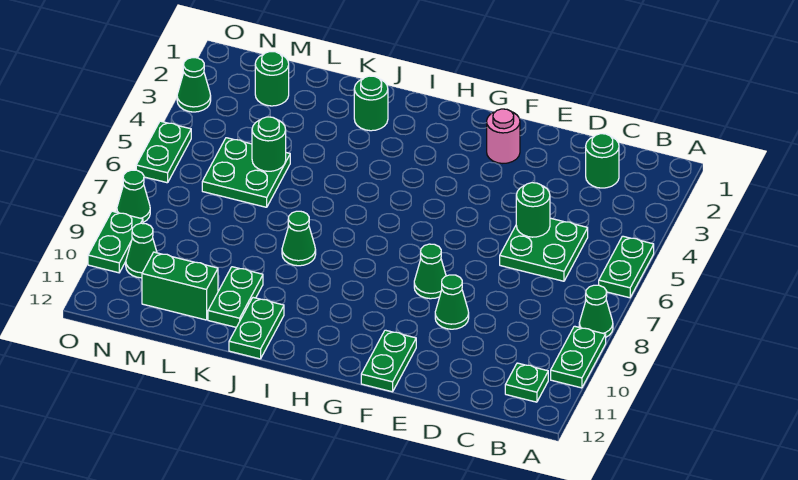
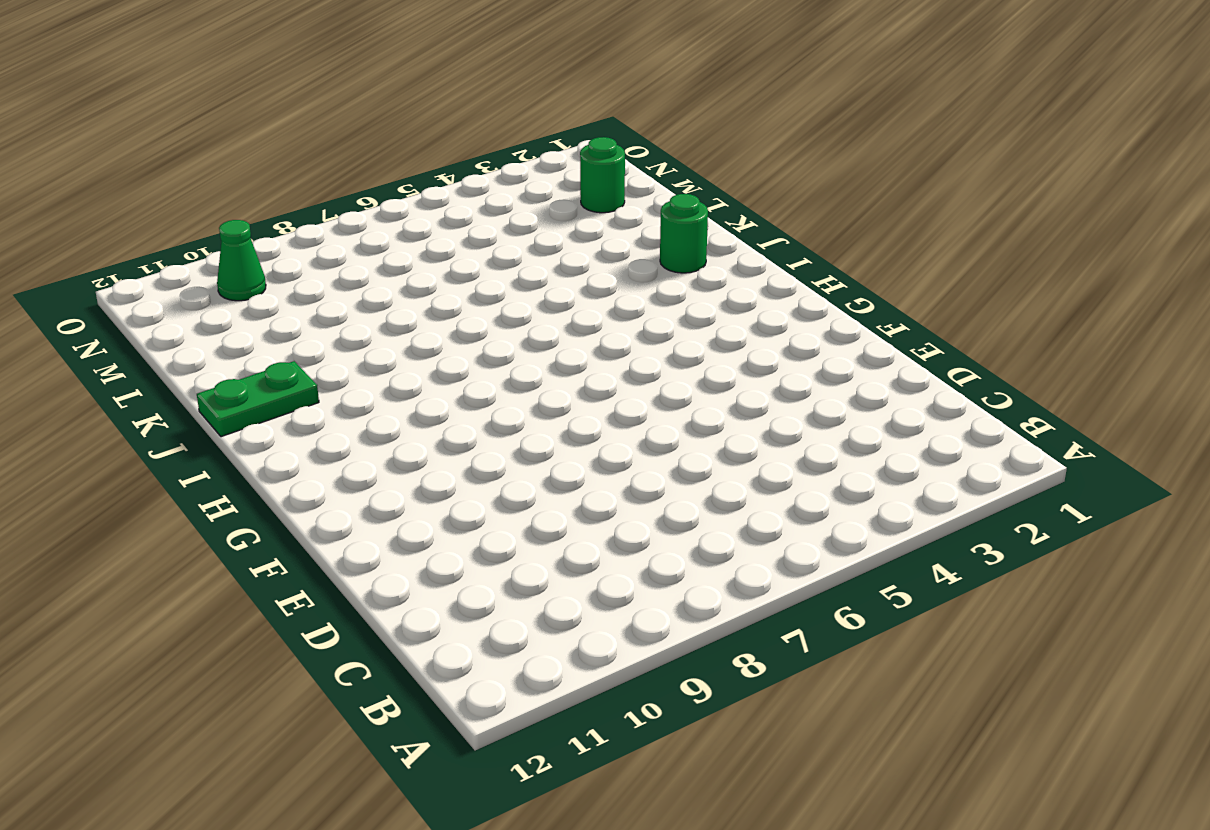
none -> green 1x2 plate [599,236,654,298]
none -> green 1x1 cone [579,285,613,337]
none -> green 1x2 plate [551,326,606,388]

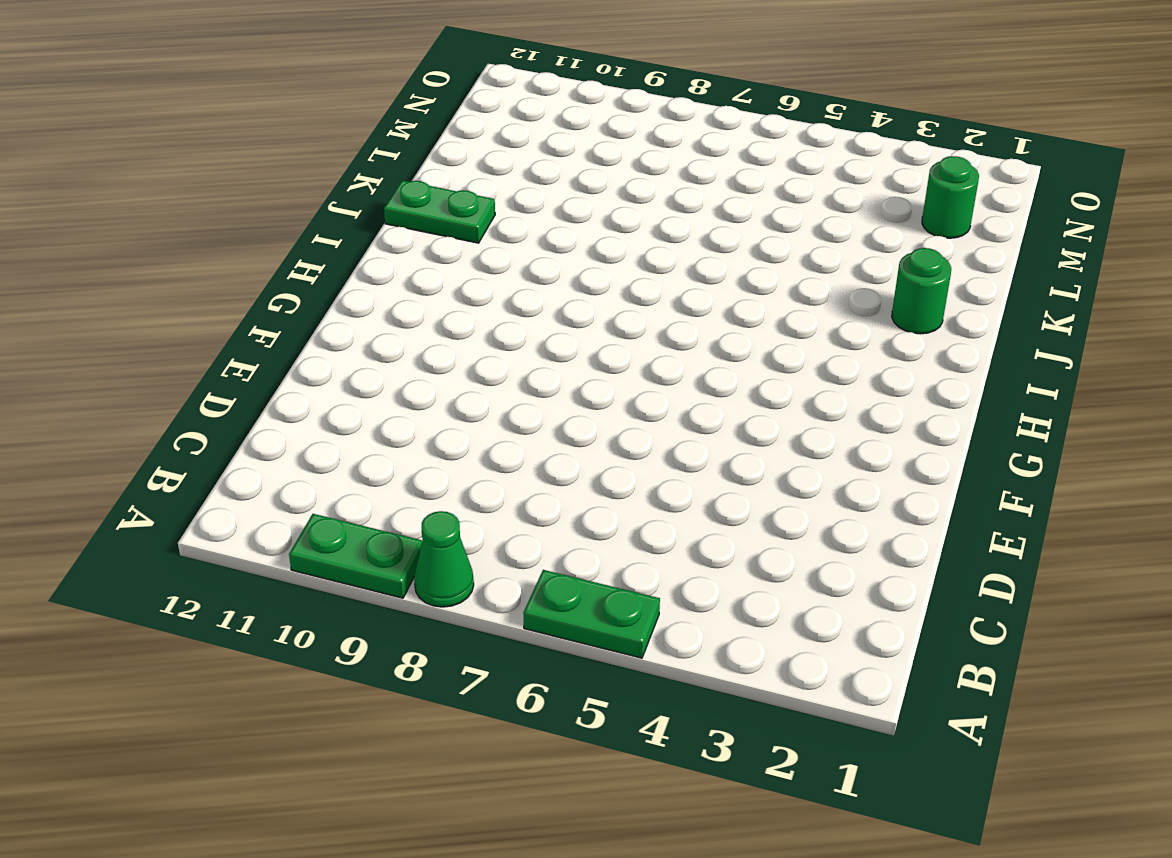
none -> green 1x1 plate [505,363,548,402]
none -> green 1x1 round brick [586,134,619,188]
none -> green 2x2 plate [500,218,588,281]

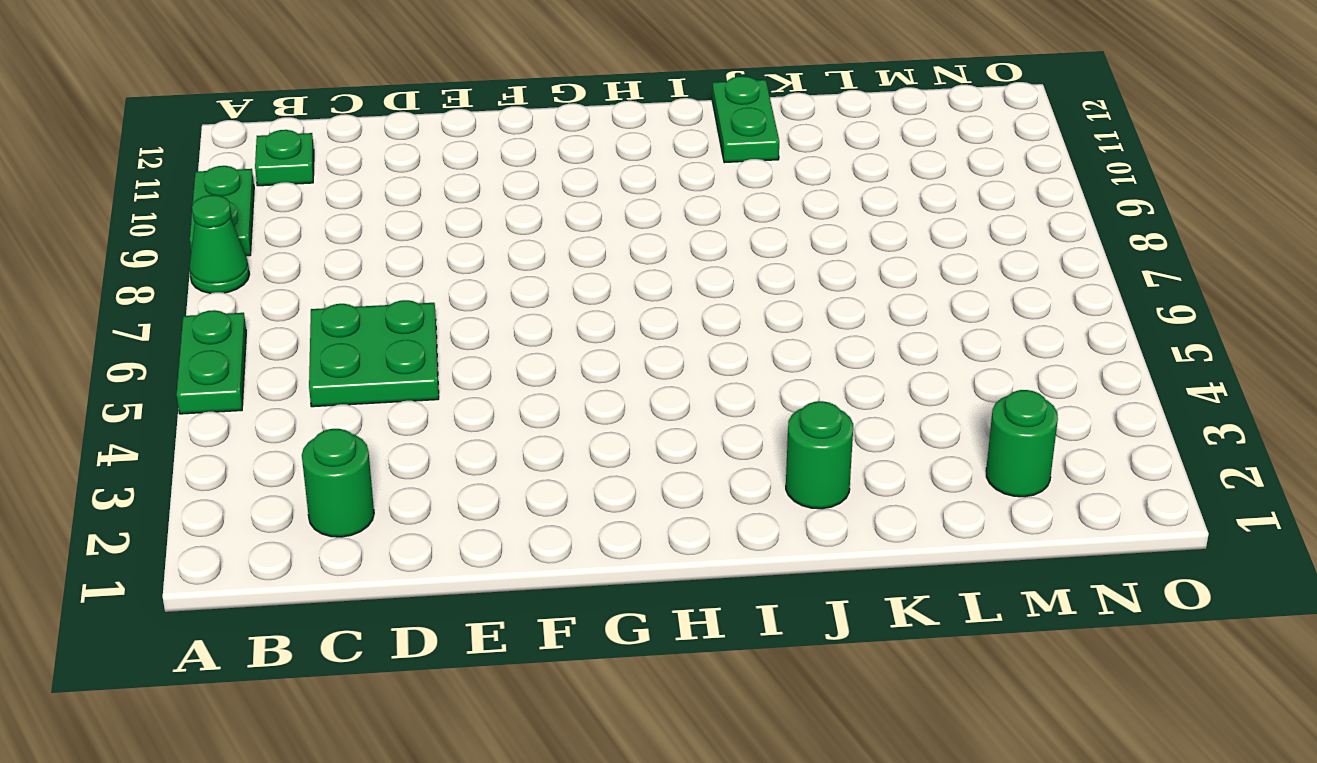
none -> green 1x1 cone [435,275,469,329]
none -> pink 1x1 round brick [487,109,520,163]
none -> green 1x1 cone [414,244,446,299]

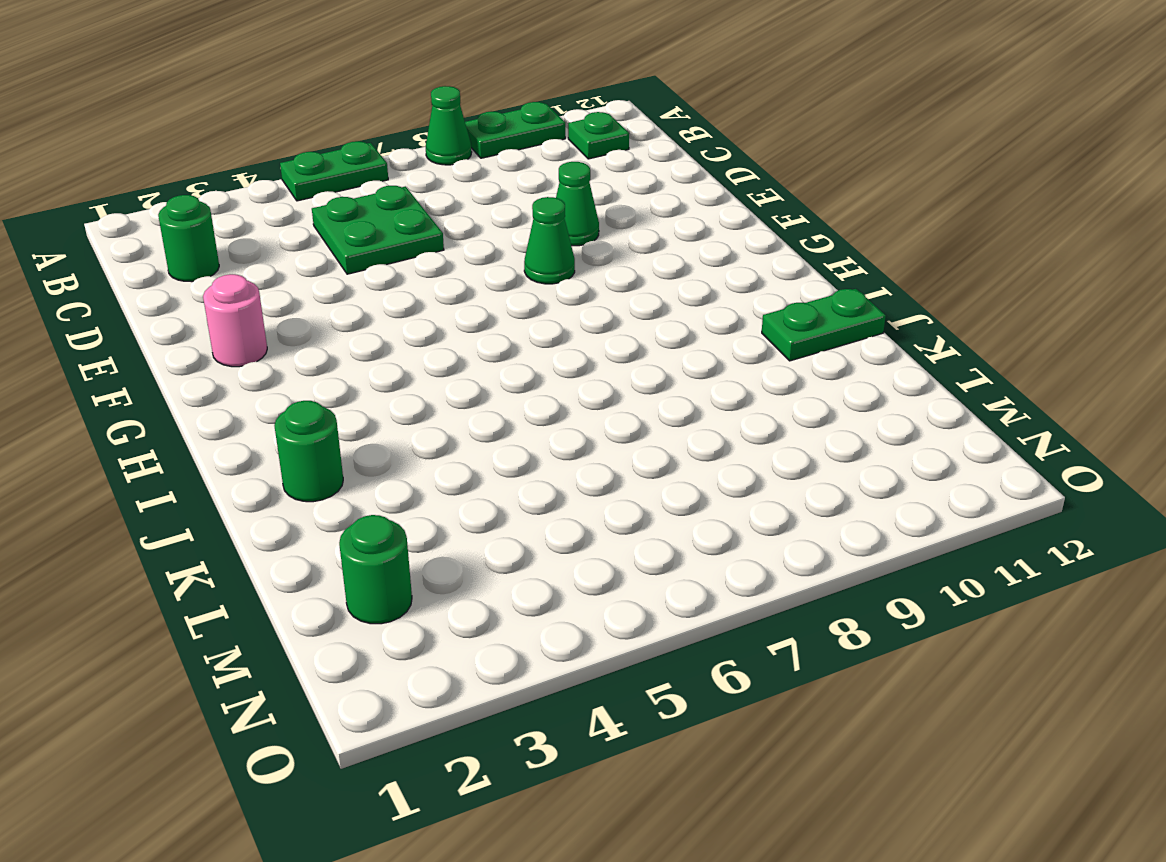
none -> green 1x2 plate [361,330,416,392]
none -> green 1x1 cone [282,211,316,266]
none -> green 1x2 plate [208,267,263,327]

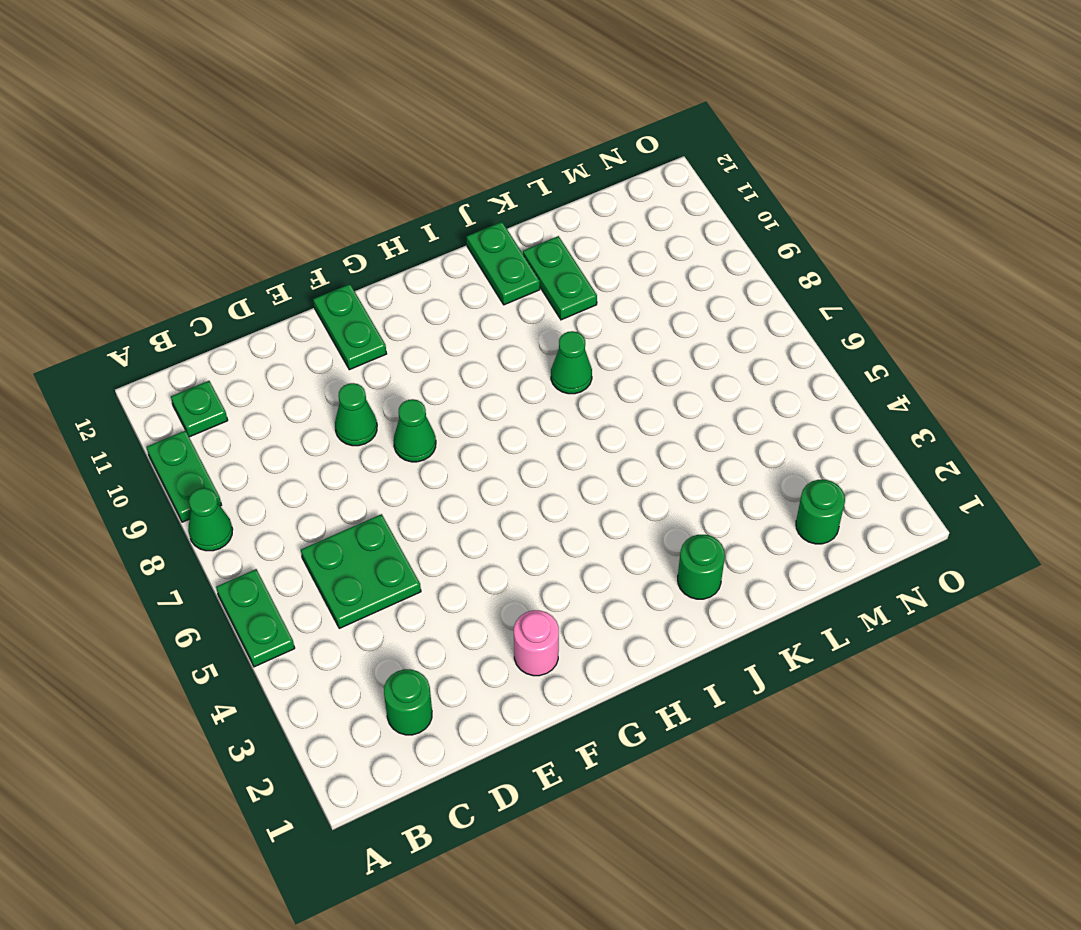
none -> green 2x2 plate [202,138,290,207]
none -> green 1x2 brick [142,252,218,320]
none -> green 1x1 cone [126,223,157,278]

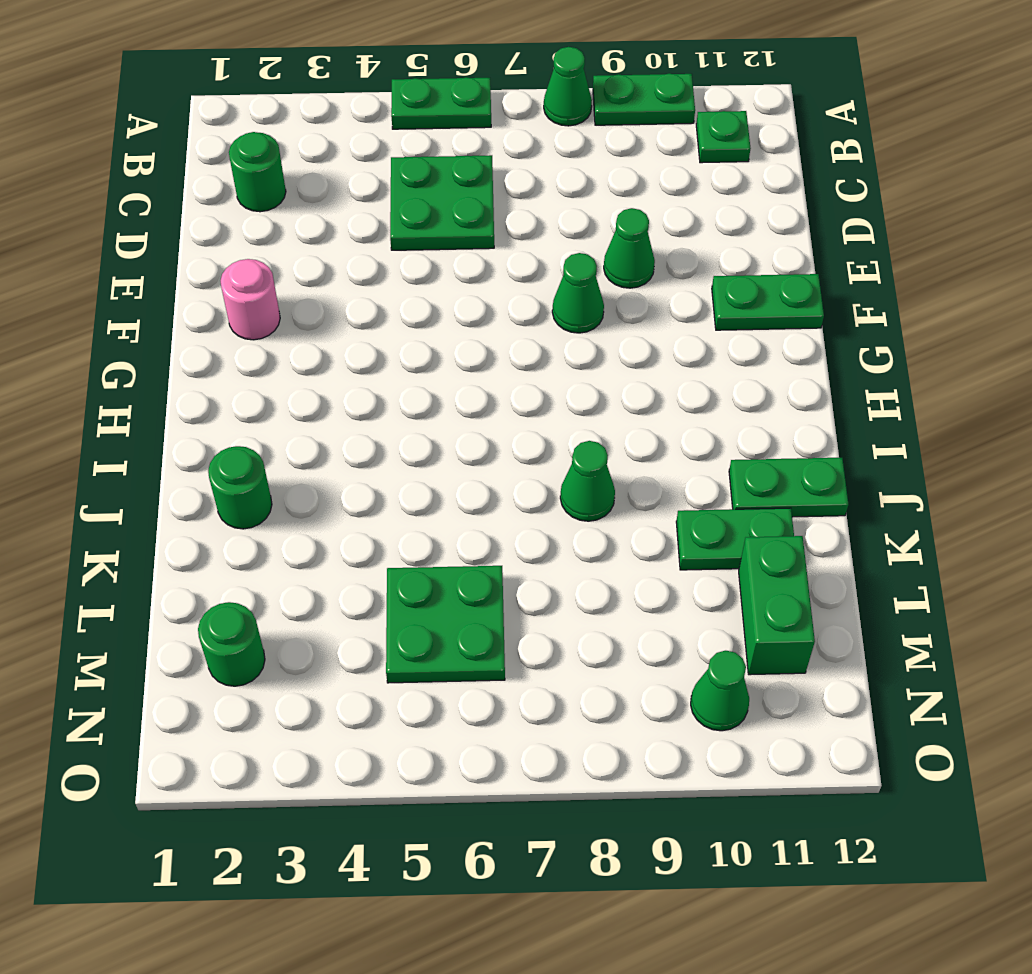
none -> green 1x1 cone [177,58,211,112]
none -> green 1x2 plate [136,121,191,183]
none -> green 1x1 cone [117,170,150,222]

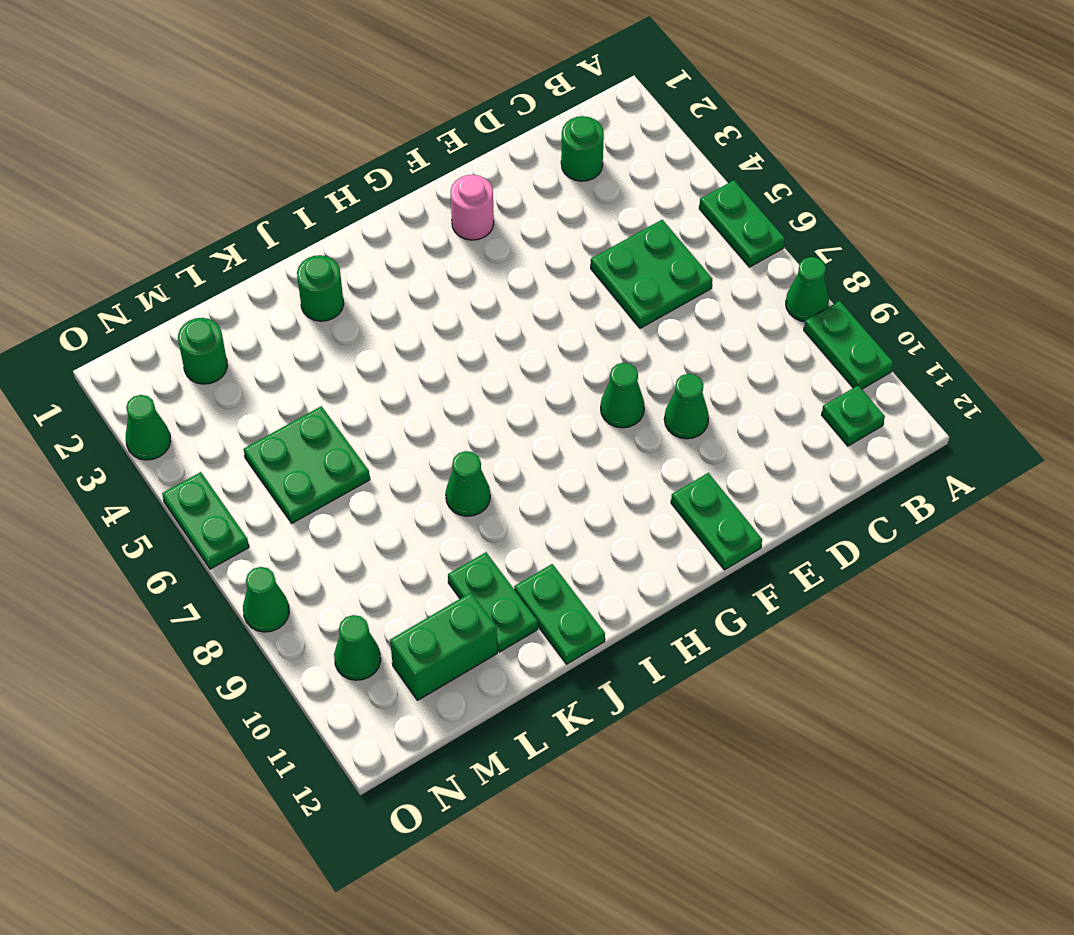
none -> green 1x2 plate [88,211,143,273]
none -> green 1x1 round brick [516,183,550,237]
none -> green 1x1 round brick [252,117,286,171]

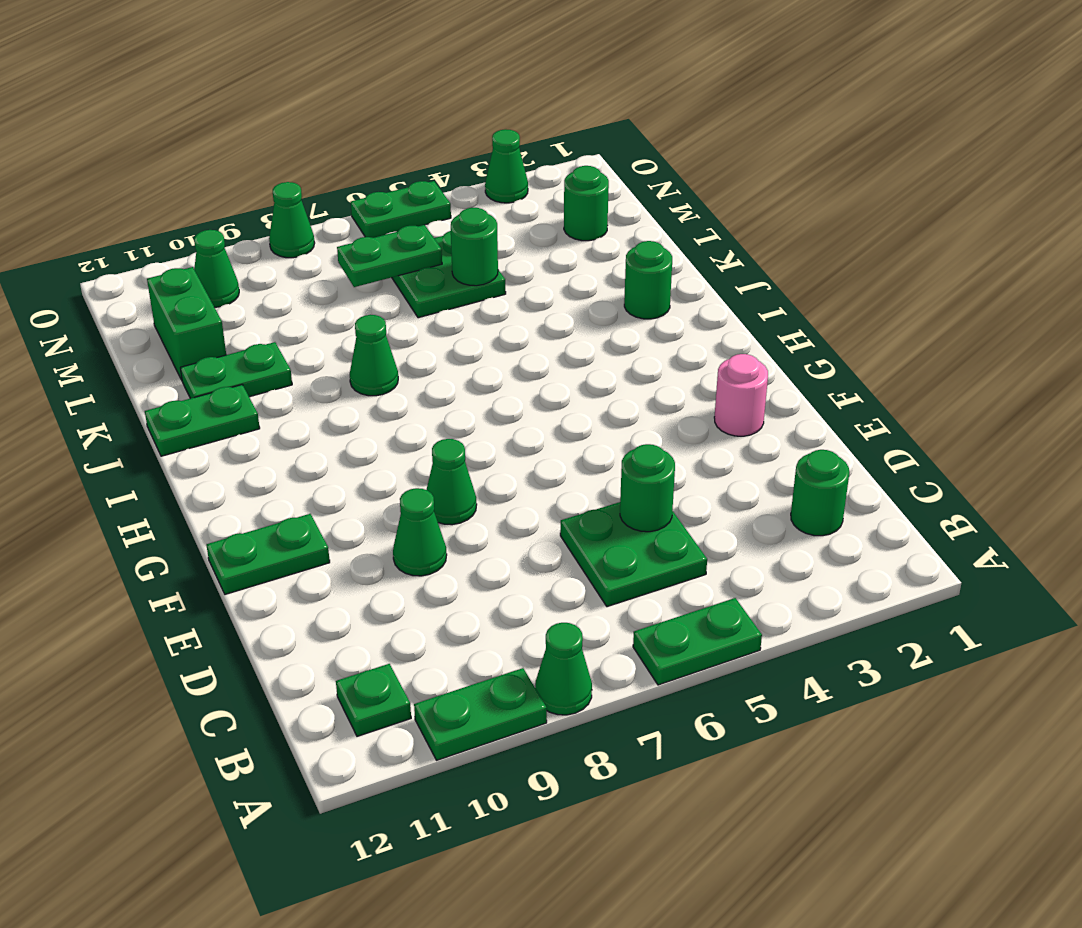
green 1x2 plate [337,225,442,287] -> green 1x2 plate moved to [88,211,143,273]

